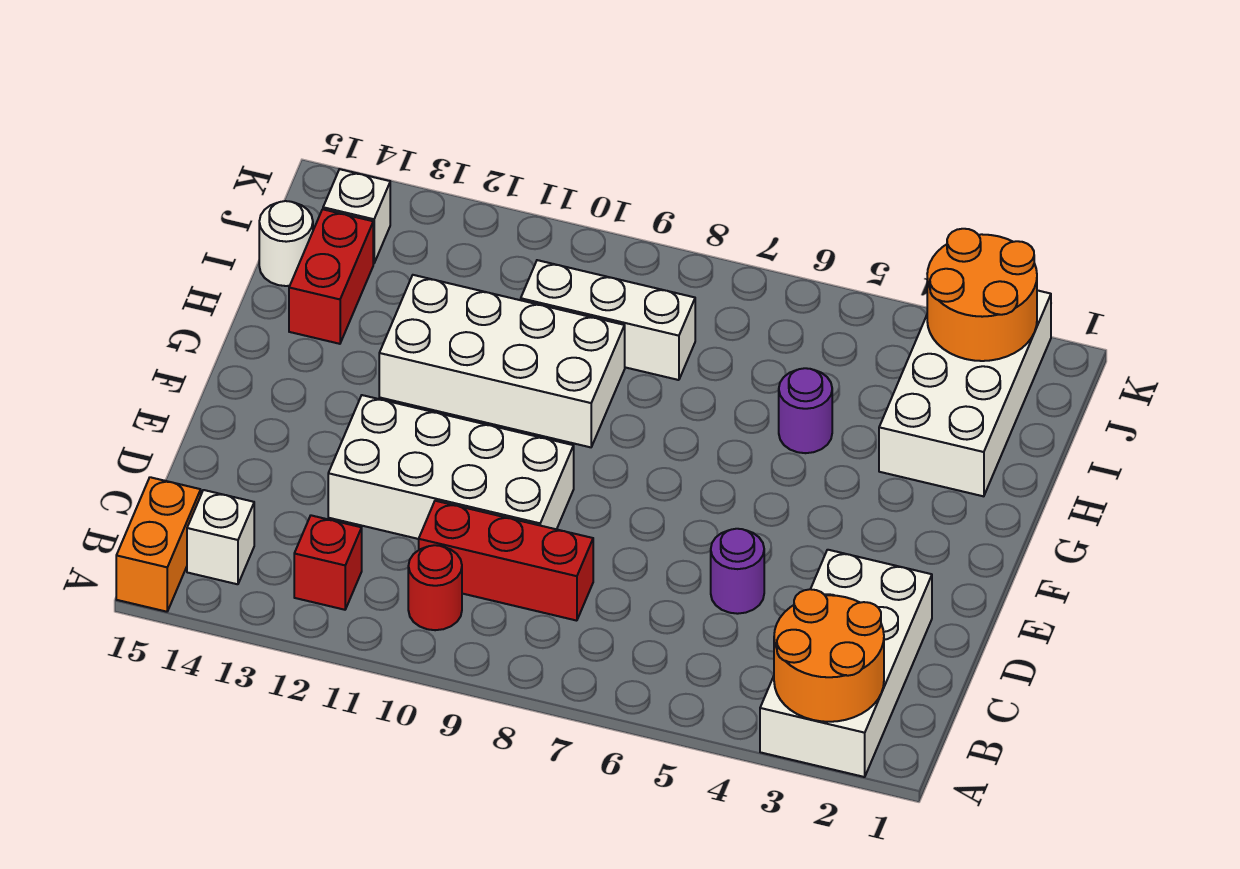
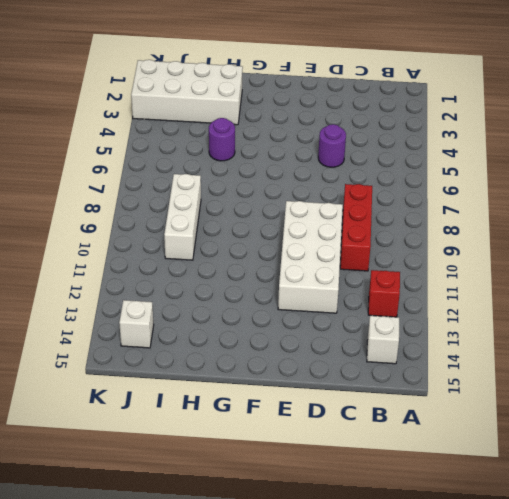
none -> white 2x4 brick [760,550,932,777]
none -> orange 1x2 brick [116,477,201,612]
none -> red 1x1 round brick [408,545,462,630]

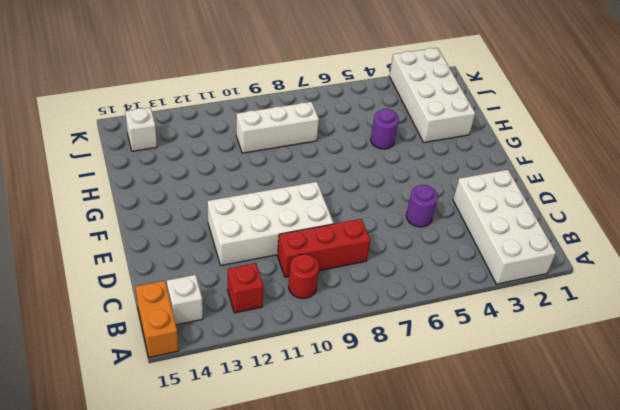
none -> white 2x4 brick [379,275,625,447]
none -> red 1x2 brick [289,209,373,344]
none -> white 1x1 round brick [259,201,313,286]

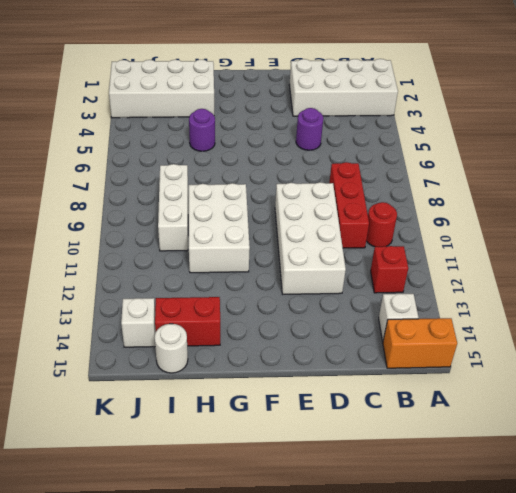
white 2x3 brick [189,183,250,273] -> white 2x4 brick [379,275,625,447]
none -> orange 2x2 round brick [774,589,884,722]
none -> orange 2x2 round brick [927,229,1037,361]

